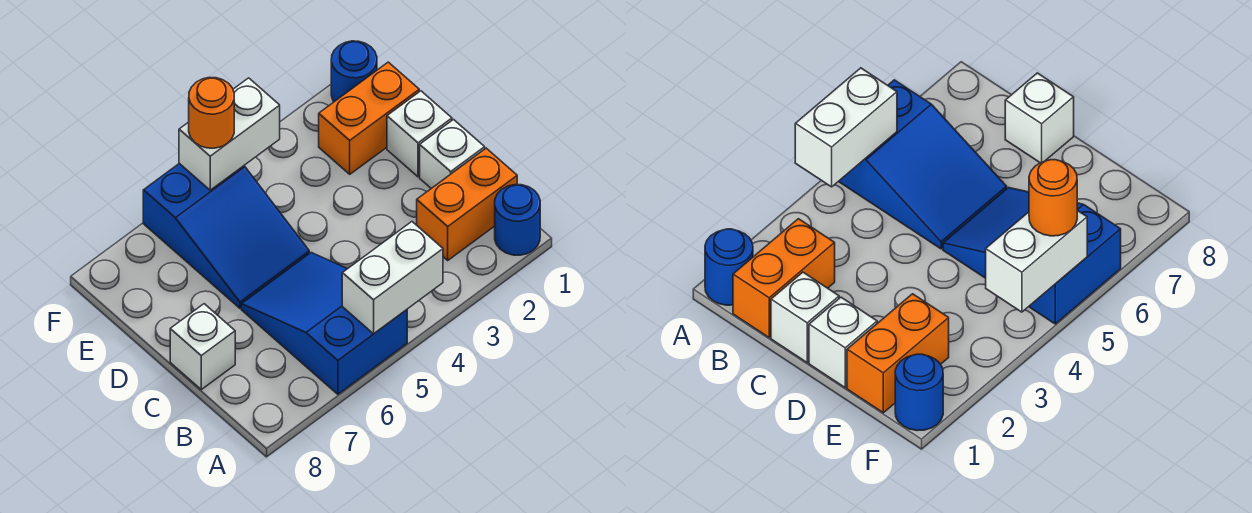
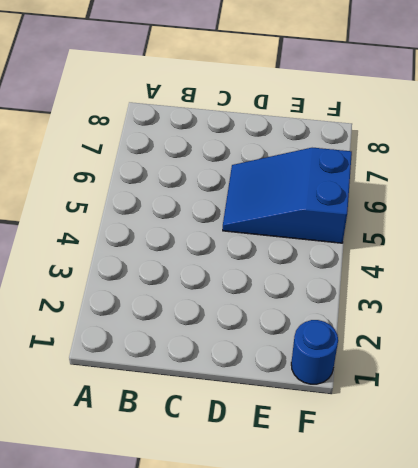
none -> blue 1x1 round brick [495,185,540,255]
none -> blue 2x3 slope [241,253,407,394]
none -> orange 1x2 brick [417,148,517,260]

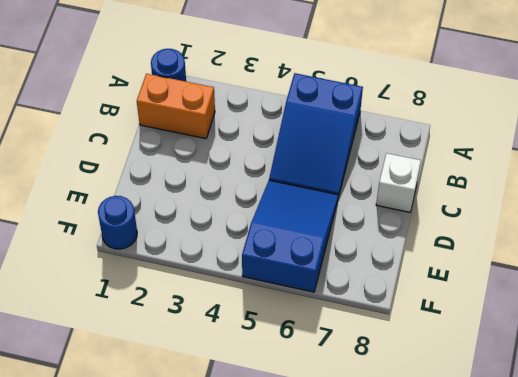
none -> white 1x1 brick [420,120,485,188]
none -> white 1x1 brick [387,91,452,177]
none -> orange 1x2 brick [319,62,419,174]

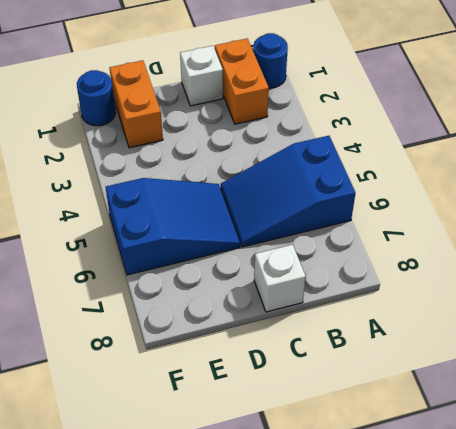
none -> white 1x1 brick [387,91,452,177]
none -> white 1x2 brick [342,222,443,334]
none -> white 1x2 brick [179,78,280,190]

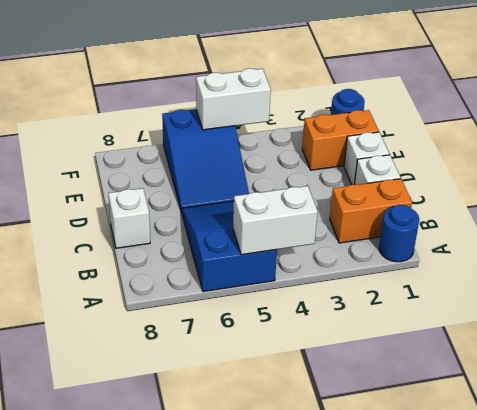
none -> orange 1x1 round brick [189,78,234,148]

